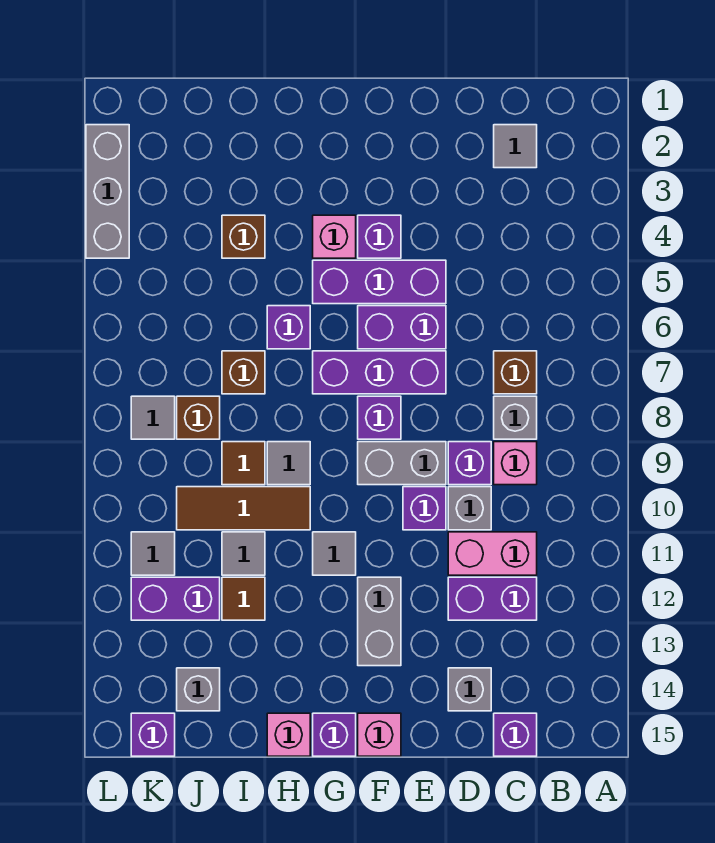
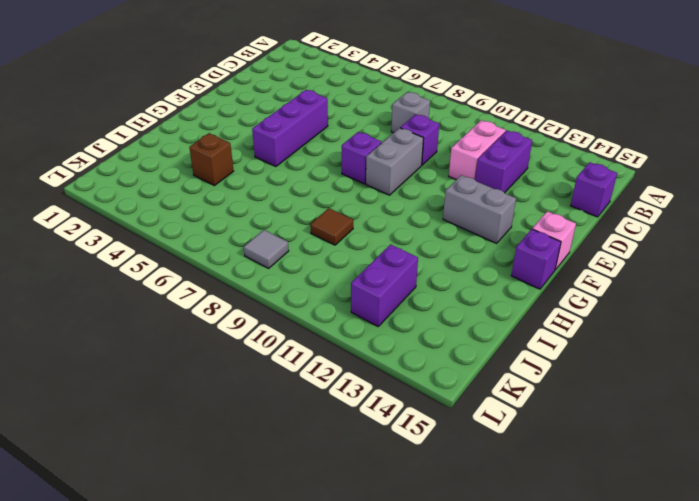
none -> grey 1x1 tile [494,125,537,168]
none -> brown 1x1 brick [494,351,537,394]
none -> pink 1x1 brick [494,442,537,485]
none -> grey 1x1 brick [448,487,491,530]

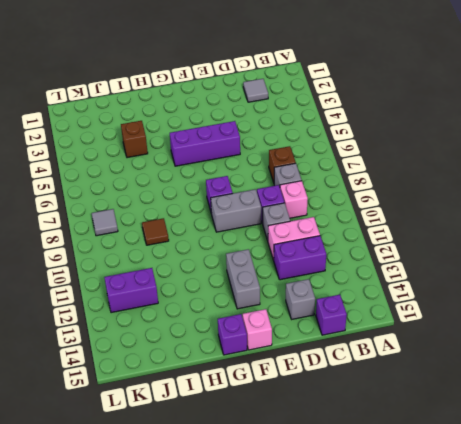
none -> purple 1x2 brick [358,306,446,349]
none -> purple 1x3 brick [313,351,446,394]
none -> purple 1x1 brick [403,487,446,530]
none -> purple 1x1 brick [358,215,401,258]

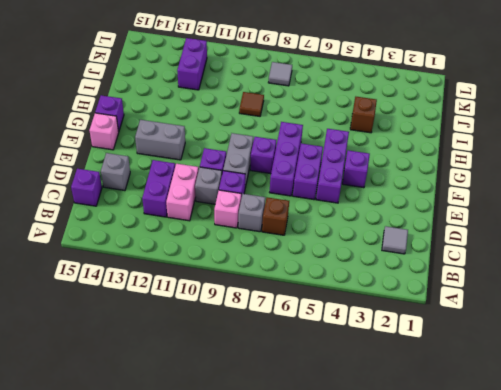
none -> pink 1x1 brick [313,215,356,258]
none -> grey 1x1 tile [313,532,356,575]
none -> purple 1x1 brick [267,306,310,349]
none -> grey 1x1 tile [267,442,310,485]

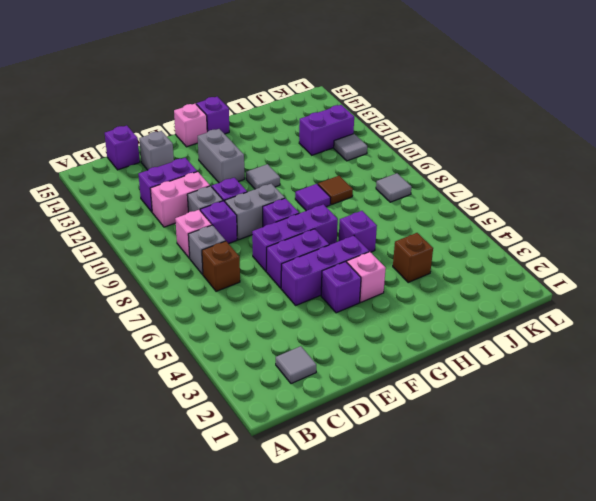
purple 1x1 tile [295,184,330,211] -> grey 1x1 tile [267,442,310,485]
none -> brown 1x3 tile [177,487,310,530]
none -> pink 1x1 brick [267,713,310,756]
none -> brown 1x1 brick [222,351,265,394]
none -> grey 1x1 tile [222,532,265,575]

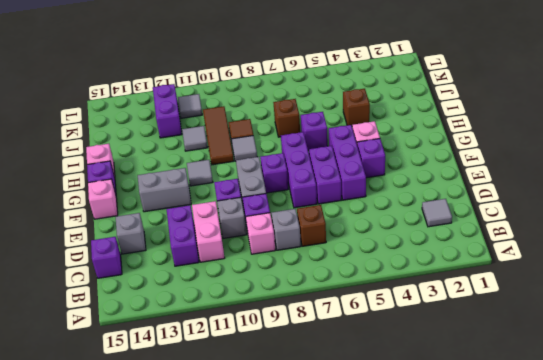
none -> brown 1x1 tile [222,577,265,620]
none -> brown 1x1 brick [177,396,220,439]
none -> grey 1x1 brick [177,668,220,711]
none -> grey 1x1 tile [131,396,175,439]

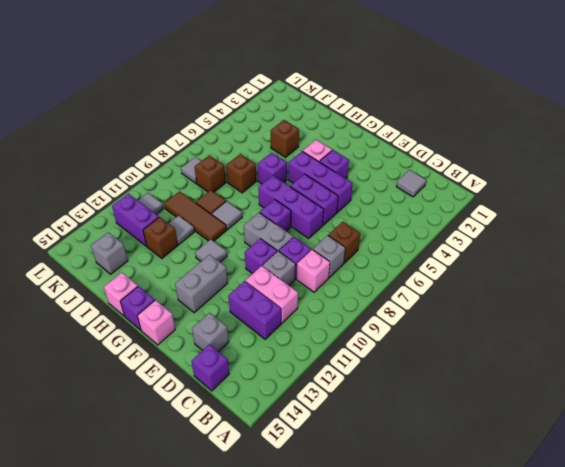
brown 1x1 brick [143,217,178,258] -> brown 1x1 tile [222,577,265,620]
none -> purple 1x1 brick [131,713,175,756]
none -> grey 1x3 brick [86,125,129,258]

